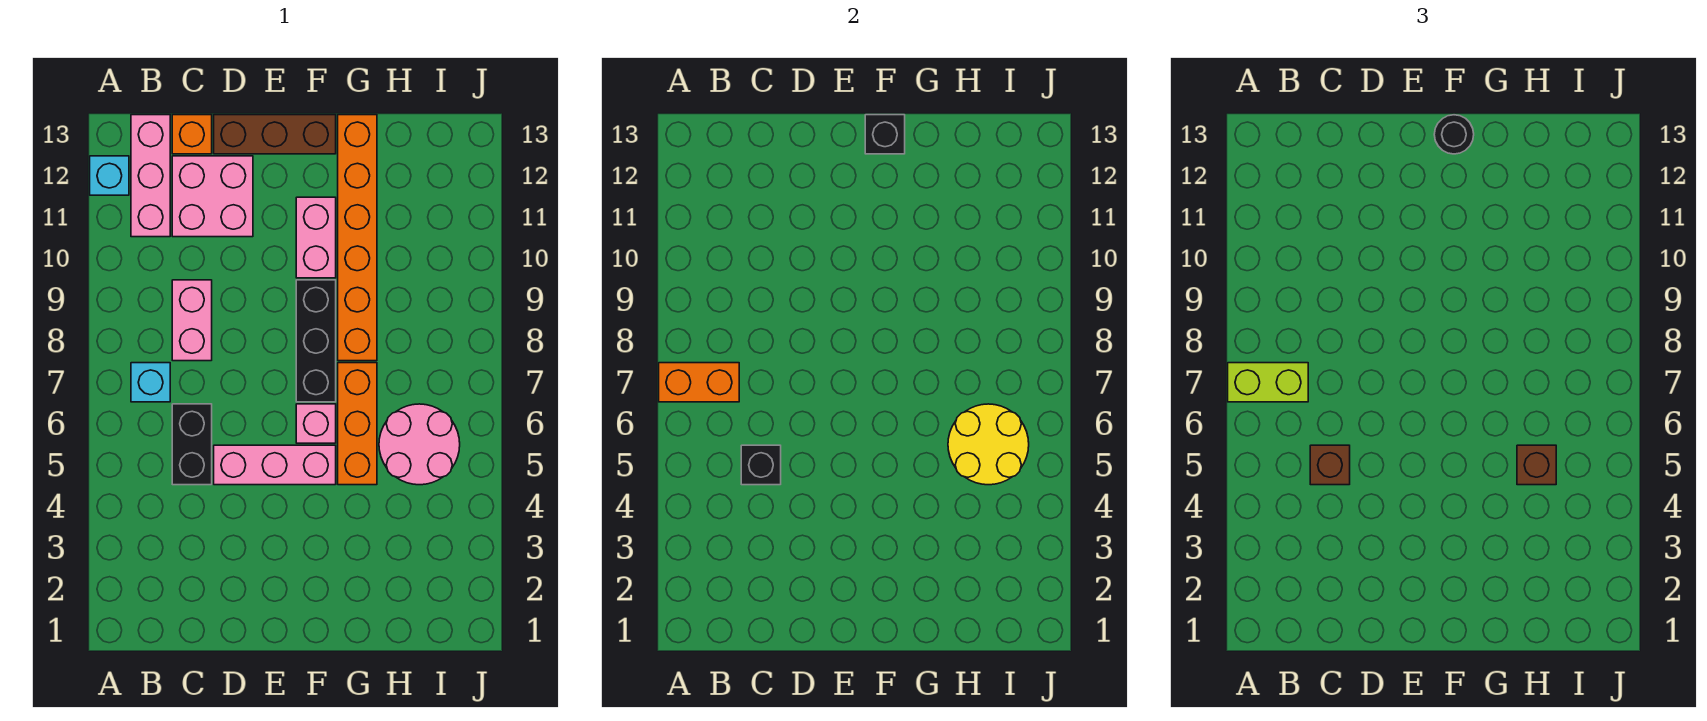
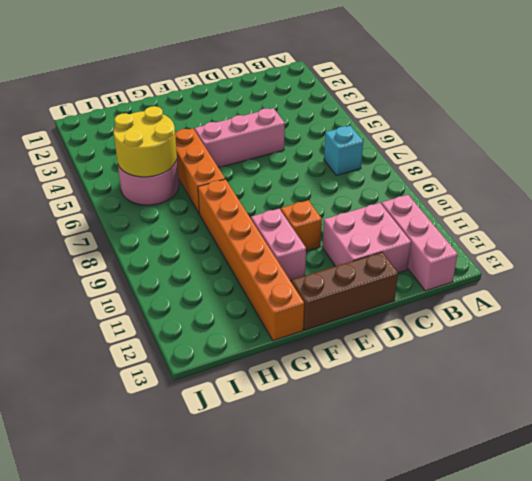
orange 1x1 brick [281,200,322,251] -> orange 1x1 brick moved to [172,115,212,154]
none -> cyan 1x1 brick [90,156,129,195]
none -> black 1x2 brick [172,404,212,485]
none -> pink 1x2 brick [172,280,212,361]

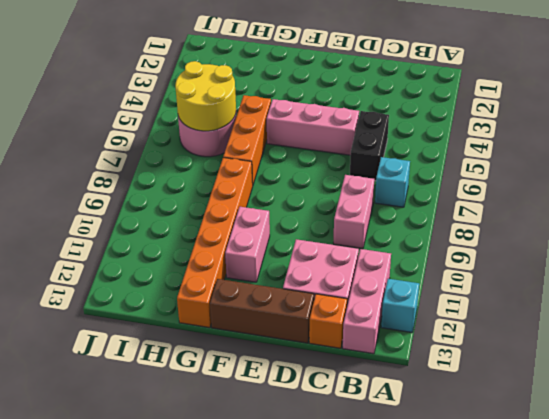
none -> pink 1x1 brick [296,404,336,443]
none -> black 1x3 brick [296,280,336,402]
none -> orange 1x2 brick [659,363,739,402]

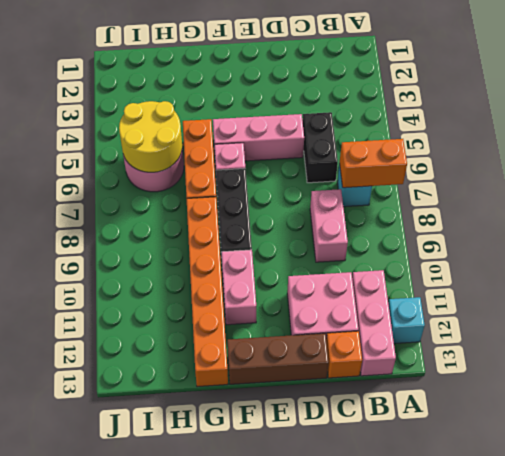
none -> black 1x1 brick [741,445,781,485]
none -> black 1x1 brick [865,115,905,154]
none -> lime 1x2 brick [1228,363,1308,402]

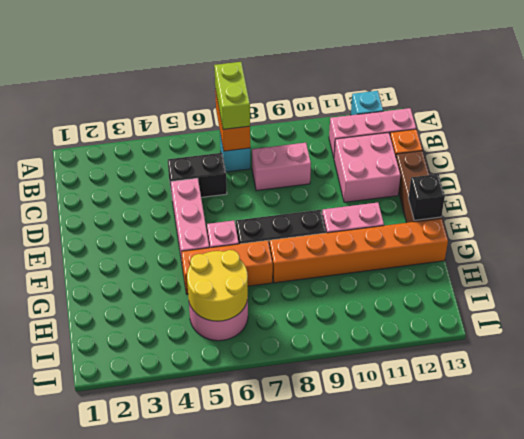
none -> black 1x1 brick [741,445,781,485]
none -> brown 1x1 brick [1310,445,1350,485]
none -> black 1x1 round brick [1434,115,1474,154]

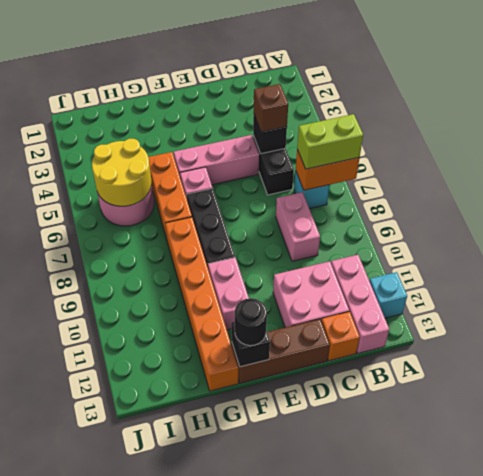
none -> brown 1x1 brick [1517,445,1556,485]

